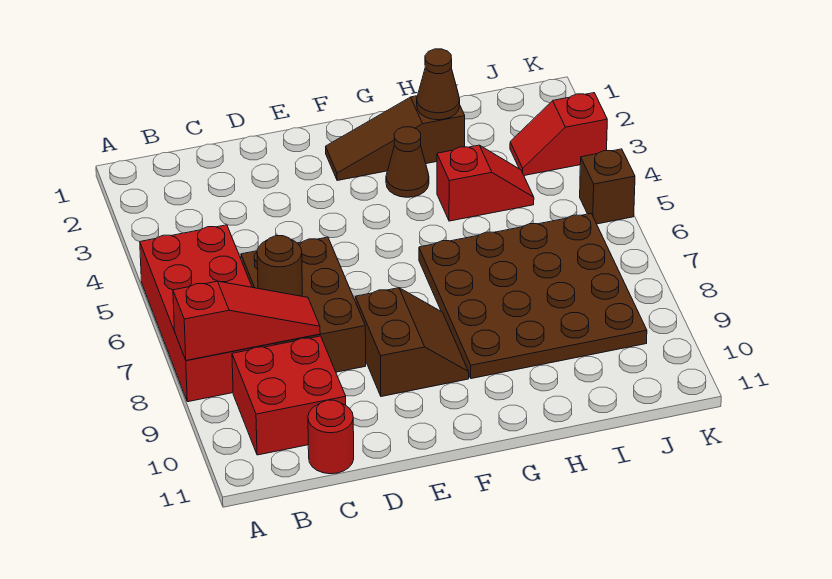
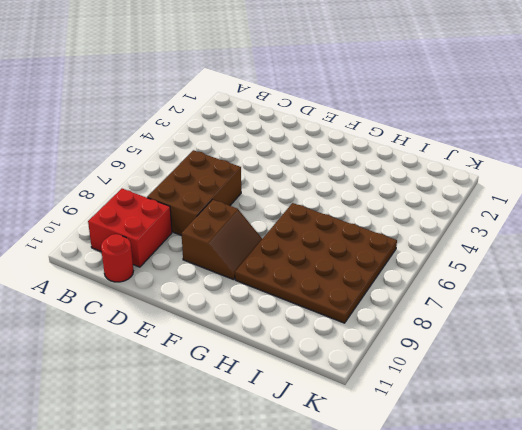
none -> red 2x4 brick [140,225,275,402]
none -> brown 1x3 slope [326,96,465,181]
none -> brown 1x1 cone [386,127,429,197]

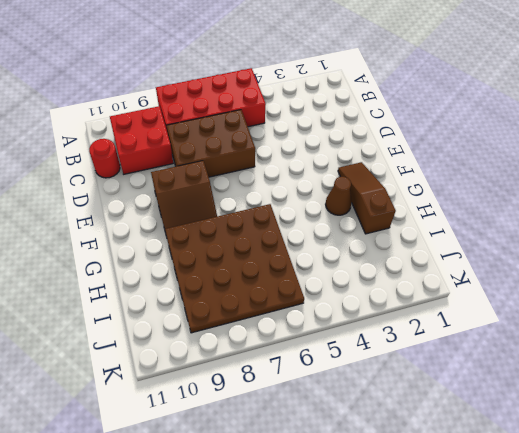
none -> red 1x2 slope [437,145,534,221]
none -> red 1x2 slope [510,93,607,176]
none -> brown 1x1 brick [580,149,635,224]

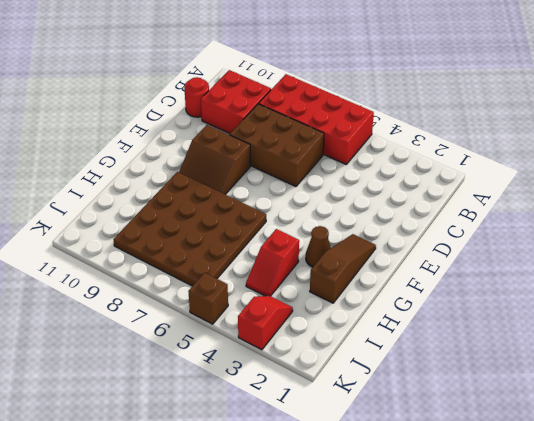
none -> red 1x3 slope [173,281,320,360]
none -> brown 1x1 round brick [257,236,302,296]
none -> brown 1x1 cone [417,49,460,120]

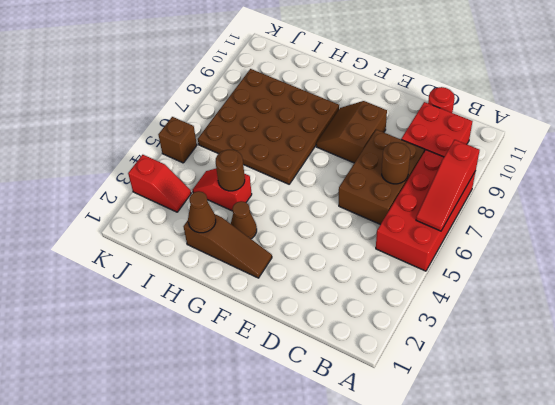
red 1x3 slope [416,140,480,231] -> red 1x3 slope turned to [173,281,320,360]
brown 1x1 round brick [216,150,245,191] -> none

